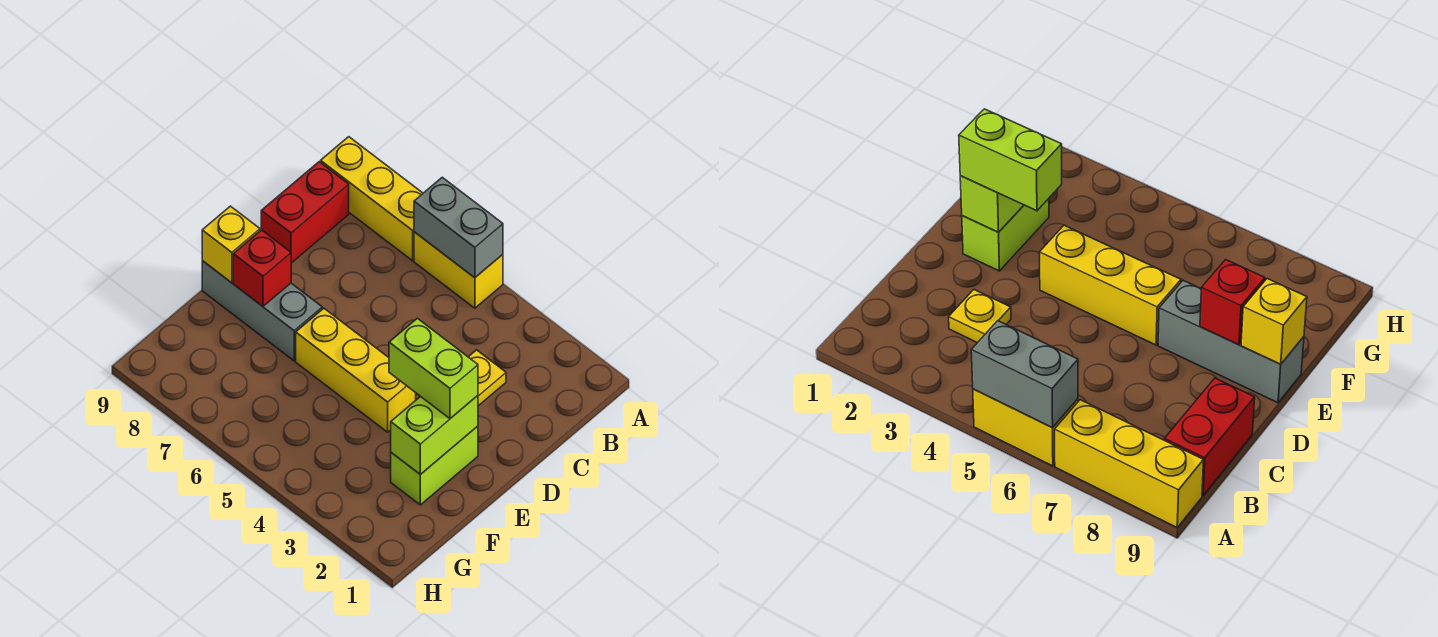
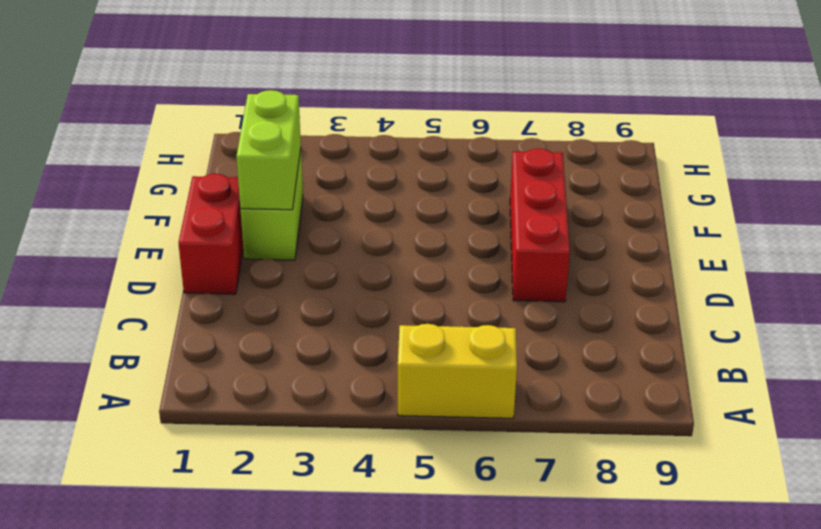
red 1x2 brick [179,174,243,294] -> red 1x2 brick moved to [261,162,349,263]
red 1x3 brick [510,148,570,302] -> grey 1x3 brick [202,261,322,361]
none -> yellow 1x3 brick [321,137,423,261]
none -> yellow 1x1 plate [469,350,506,406]
none -> yellow 1x3 brick [296,308,416,432]

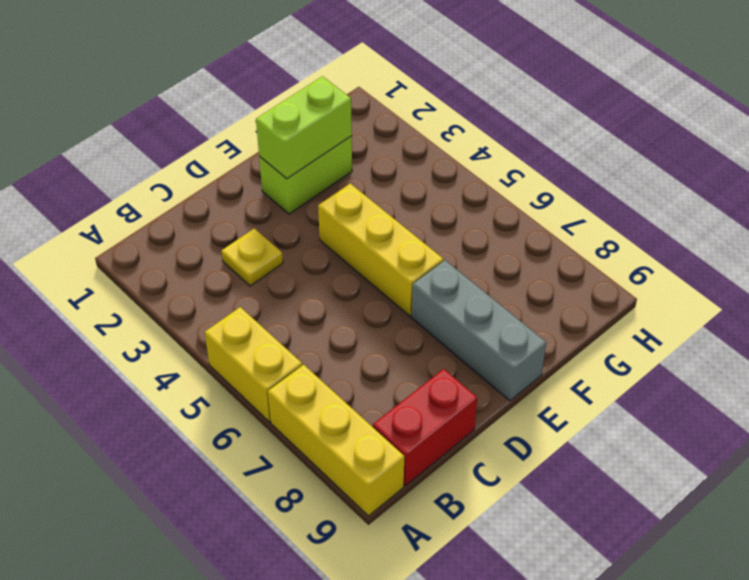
none -> grey 1x2 brick [414,177,503,278]
none -> red 1x1 brick [233,230,291,306]
none -> yellow 1x1 brick [202,206,260,283]

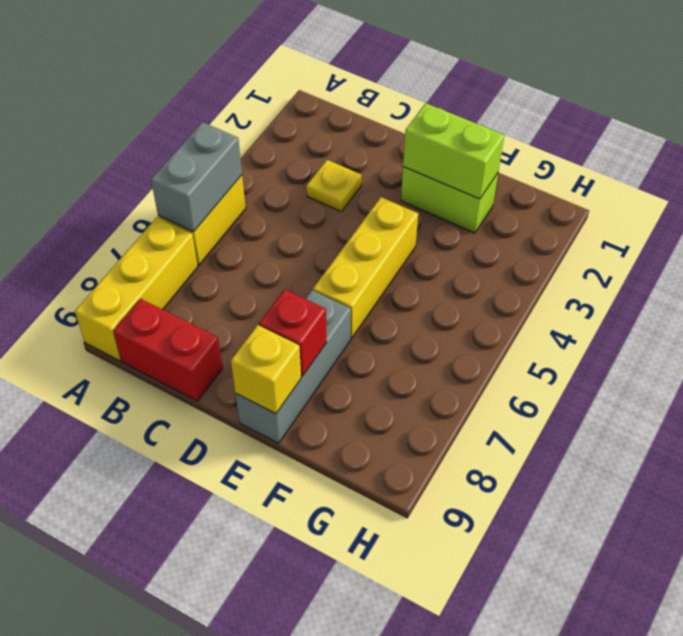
none -> lime 1x2 brick [389,318,478,418]

